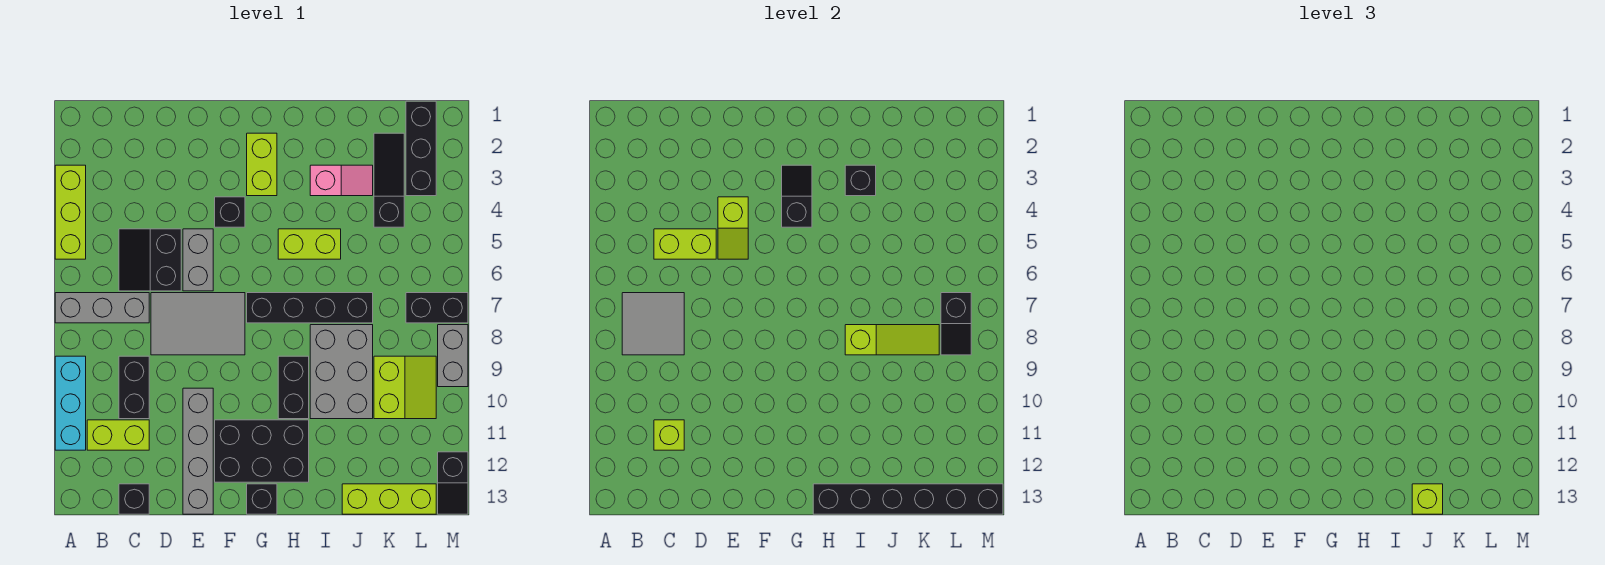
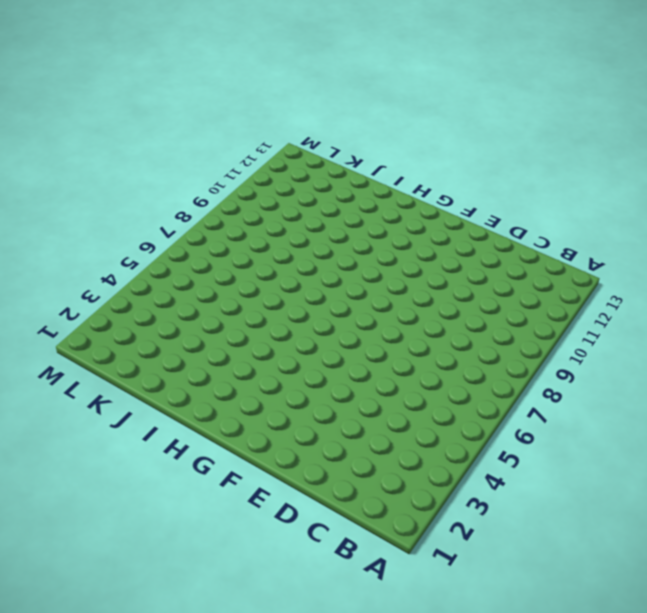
none -> lime 1x3 brick [55,165,86,259]
none -> grey 1x3 brick [55,293,149,323]
none -> cyan 1x3 brick [55,356,86,450]
none -> lime 1x2 brick [87,420,149,450]

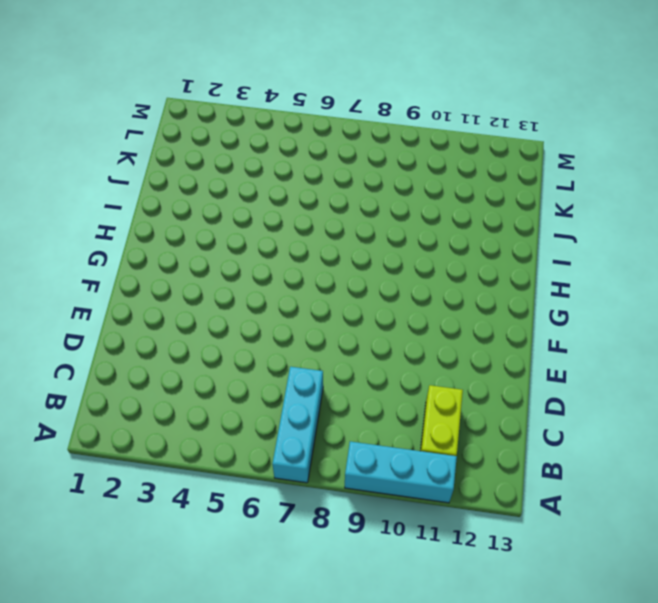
cyan 1x3 brick [272,367,323,483] -> grey 1x3 brick [55,293,149,323]
none -> lime 1x3 brick [55,165,86,259]
none -> black 2x2 slope [119,229,181,291]
none -> black 1x2 brick [119,356,149,419]
none -> black 1x1 brick [119,484,149,514]

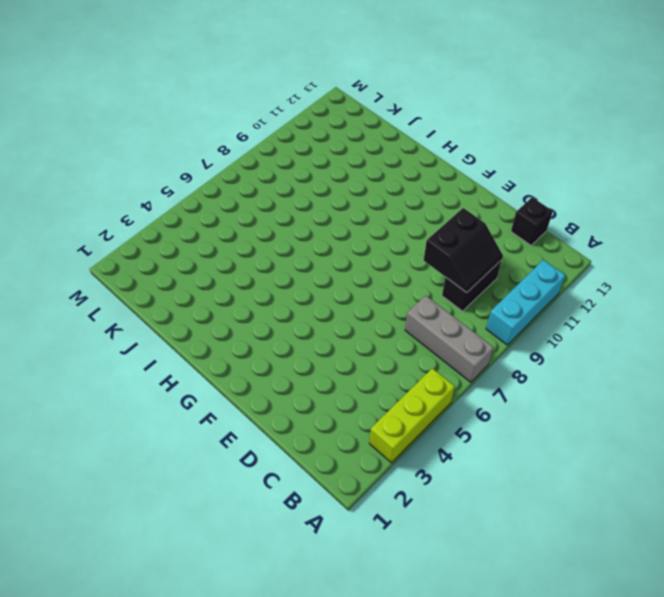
black 2x2 slope [424,208,503,293] -> black 2x2 slope moved to [119,229,181,291]
none -> lime 1x2 brick [87,420,149,450]
none -> grey 2x3 tile [151,293,245,355]
none -> grey 1x2 brick [183,229,213,291]
none -> grey 1x4 brick [183,388,213,514]

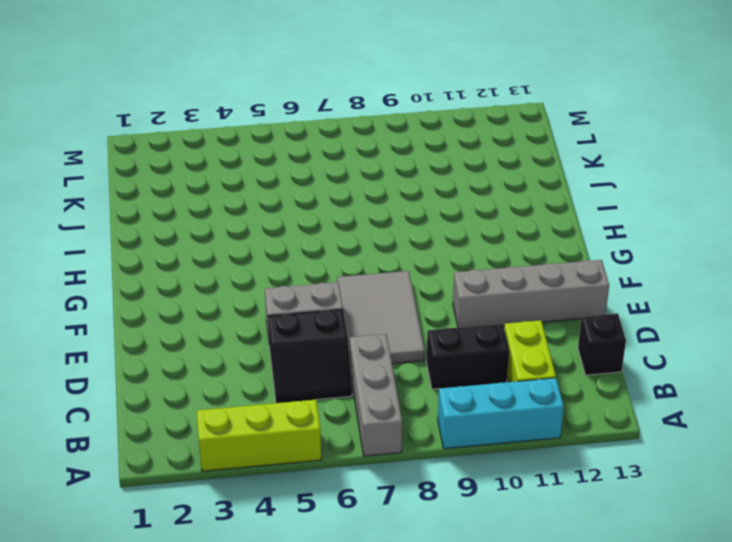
none -> black 1x1 brick [215,197,245,227]
none -> black 2x3 brick [215,420,309,482]
none -> lime 1x2 brick [247,133,277,196]
none -> black 1x4 brick [247,293,373,323]

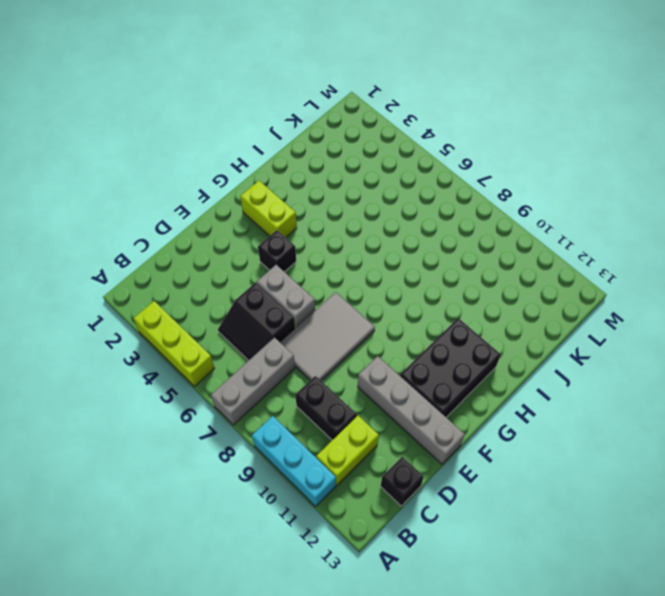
none -> black 1x4 brick [247,293,373,323]
none -> black 1x1 brick [247,484,277,514]
none -> lime 1x2 brick [278,229,341,259]
none -> black 1x2 brick [278,356,309,419]

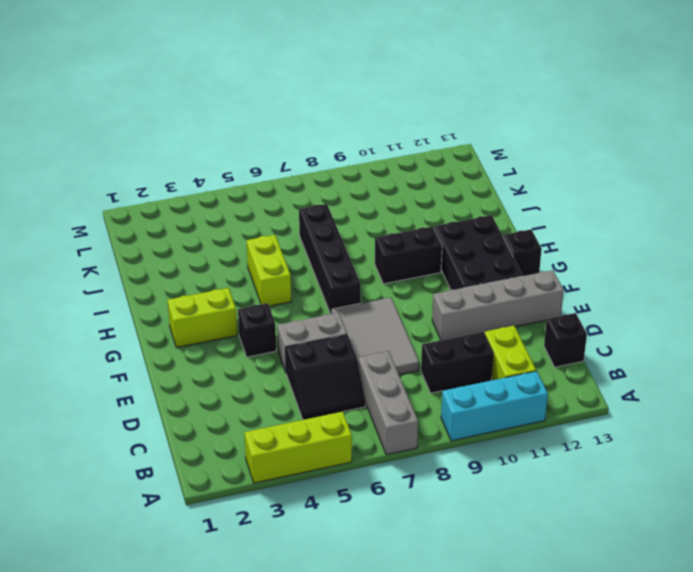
none -> pink 1x2 slope [310,165,373,196]
none -> grey 2x3 brick [310,325,373,419]
none -> lime 1x3 brick [342,484,436,514]
none -> black 1x3 slope [374,133,404,227]

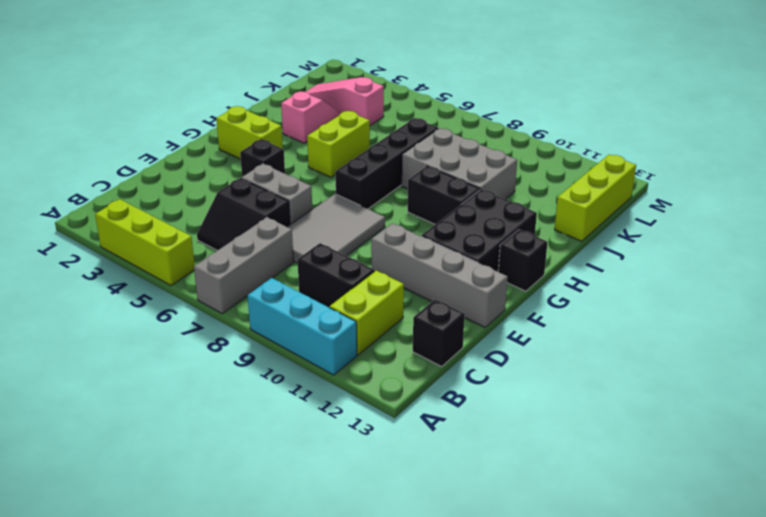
pink 1x3 slope [306,77,384,125] -> black 1x3 slope [374,133,404,227]
none -> lime 2x2 slope [374,356,436,419]
none -> black 1x3 brick [406,101,436,196]
none -> black 1x2 brick [406,293,468,323]
none -> grey 1x2 brick [438,325,468,387]

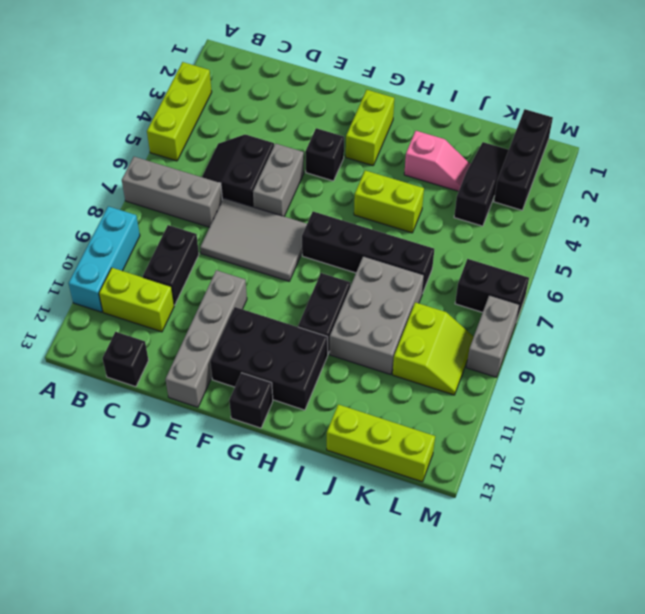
none -> black 1x2 slope [438,452,468,514]
none -> grey 2x2 tile [622,293,684,355]
none -> lime 1x2 brick [654,229,716,259]
none -> lime 1x1 brick [654,420,684,450]

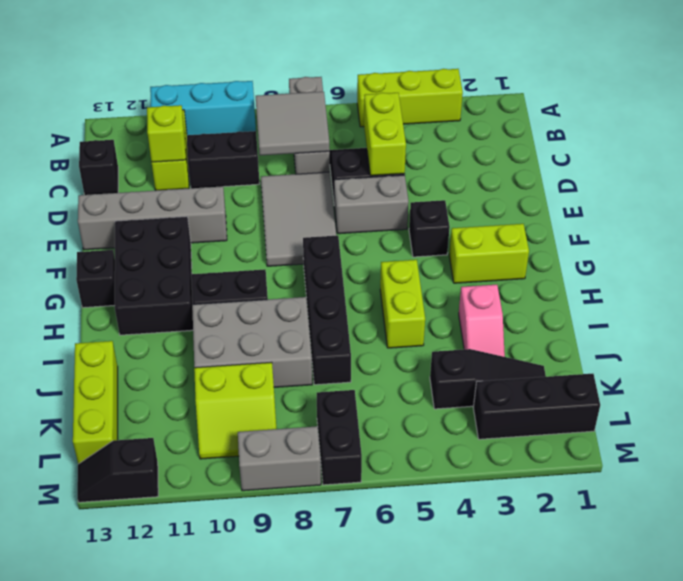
none -> lime 1x2 slope [718,197,748,259]
none -> black 1x2 slope [782,165,812,227]
none -> black 1x6 brick [813,484,1003,514]
none -> black 1x1 brick [845,165,876,196]

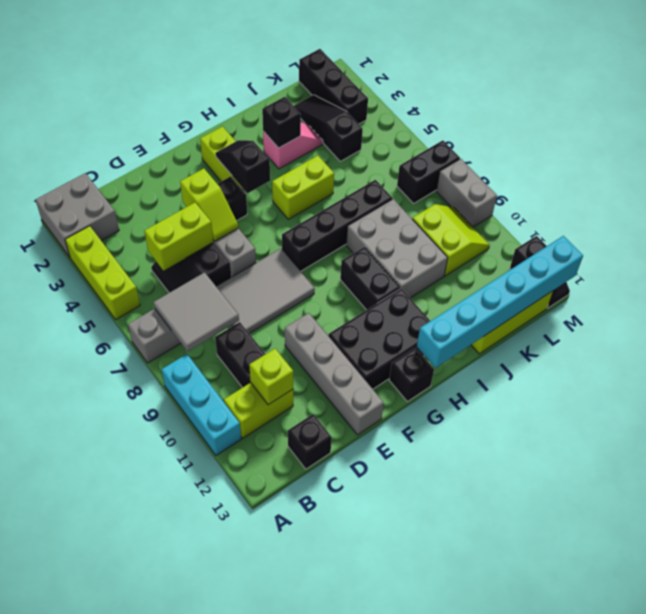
grey 2x2 brick [36,173,119,257] -> none
cyan 1x6 brick [417,236,583,368] -> black 1x6 brick [813,484,1003,514]
none -> lime 1x3 slope [845,325,939,355]
none -> black 1x2 slope [941,293,971,355]
none -> lime 1x1 brick [1412,484,1443,514]

